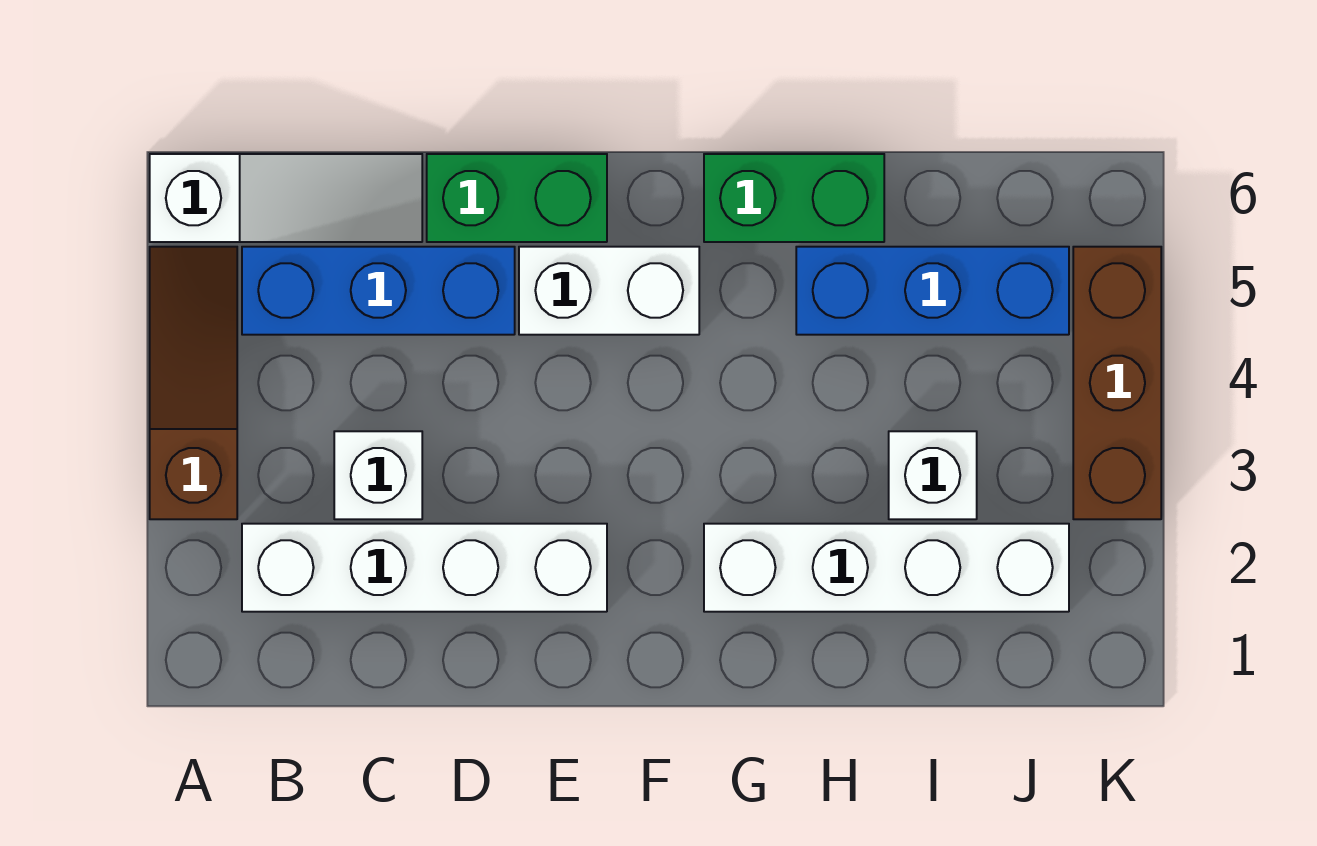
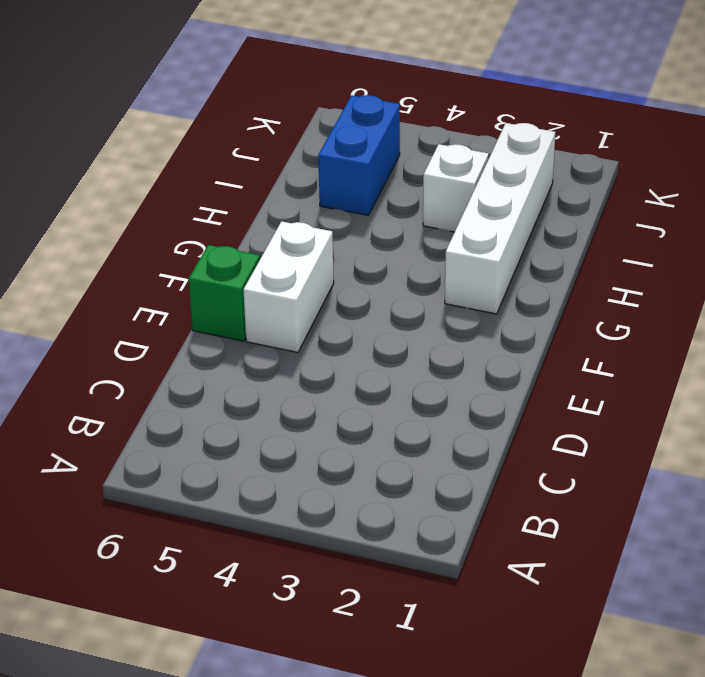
green 1x1 brick [189,245,260,341] -> green 1x2 brick [427,154,607,242]
blue 1x2 brick [318,95,400,215] -> blue 1x3 brick [796,247,1069,335]
none -> brown 1x3 slope [150,247,237,519]
none -> white 1x3 slope [150,154,422,242]
none -> white 1x4 brick [242,524,607,612]

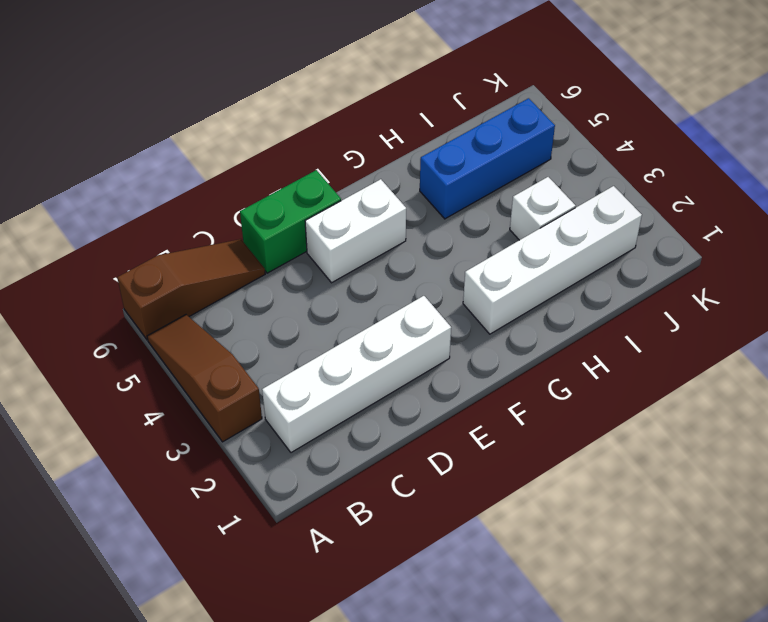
brown 1x3 slope [117,239,265,340] -> white 1x3 slope [150,154,422,242]
none -> blue 1x3 brick [242,247,515,335]
none -> white 1x1 brick [334,431,422,519]
none -> green 1x2 brick [704,154,884,242]

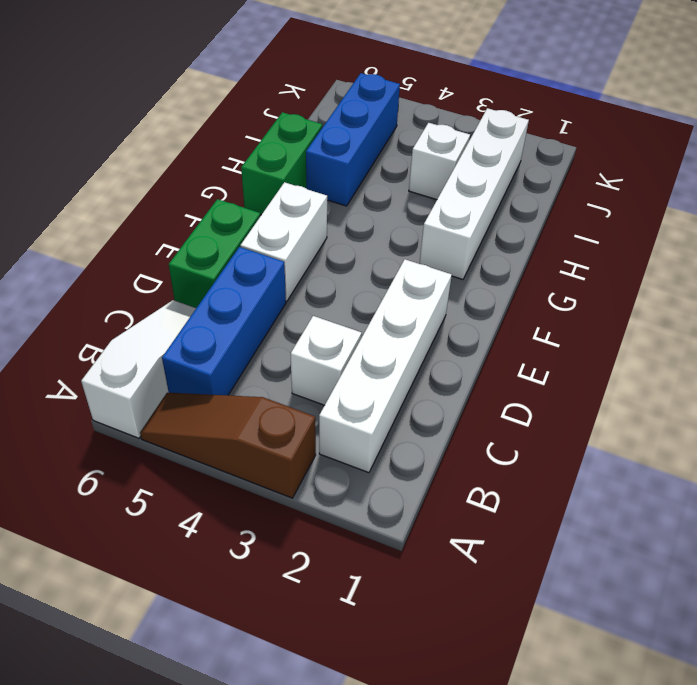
none -> brown 1x3 brick [1073,247,1161,519]

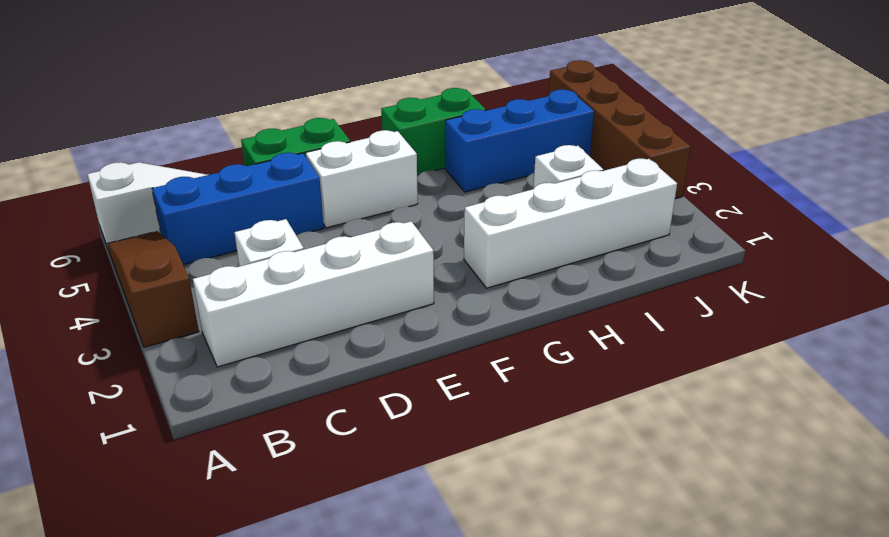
brown 1x4 brick [548,60,691,199] -> brown 1x3 brick [1073,247,1161,519]

